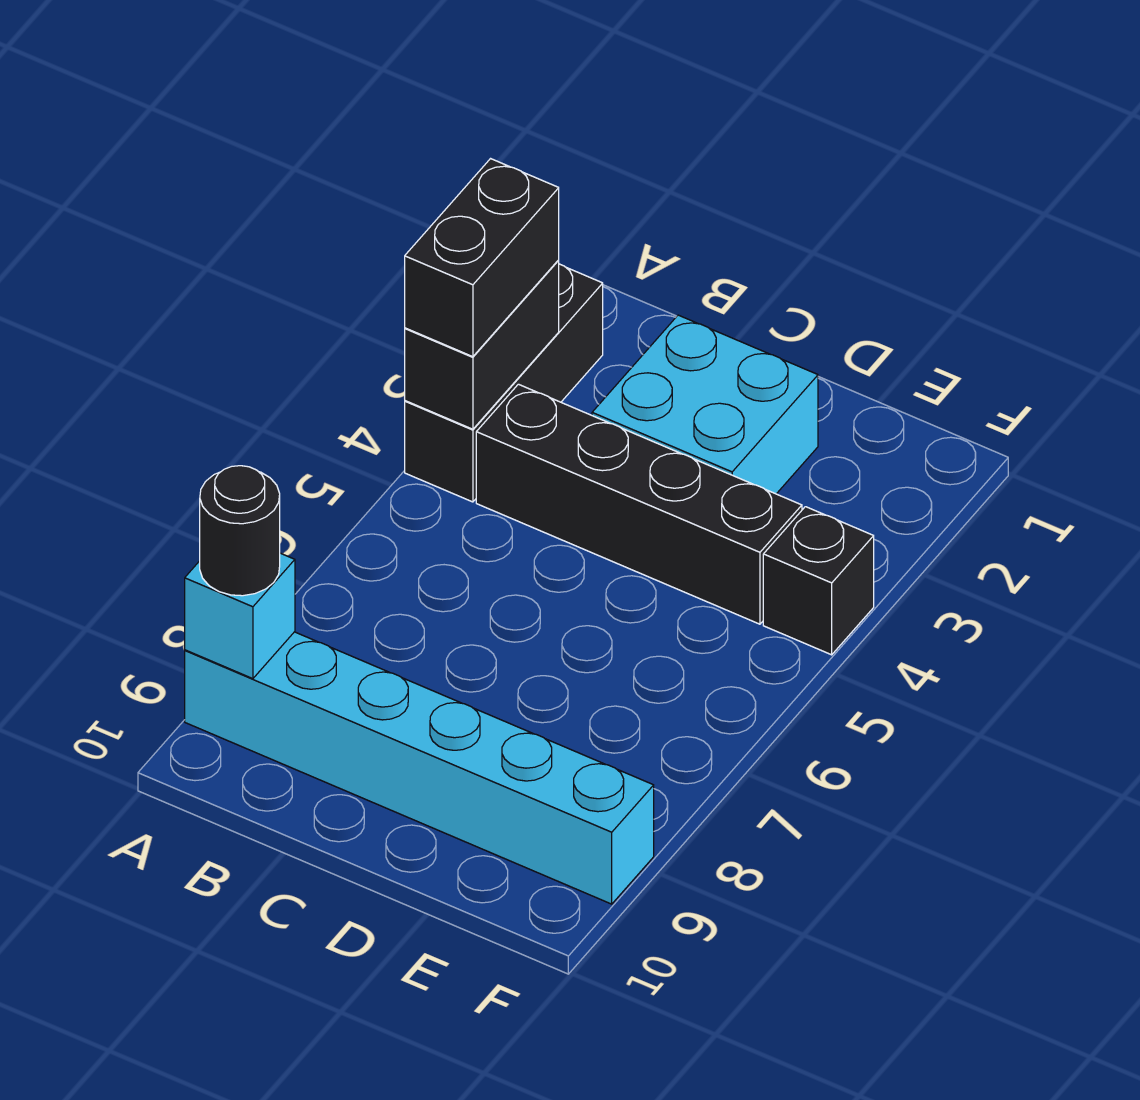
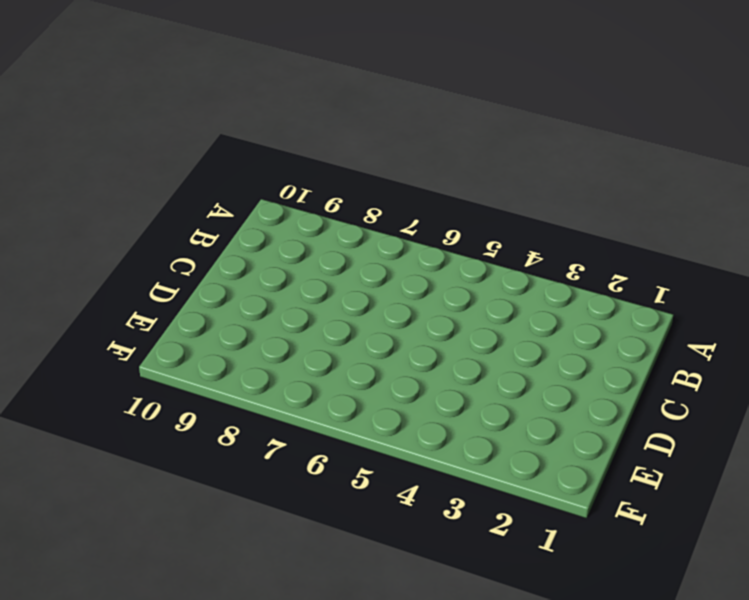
none -> black 1x3 brick [405,264,603,502]
none -> cyan 1x6 brick [185,632,654,904]

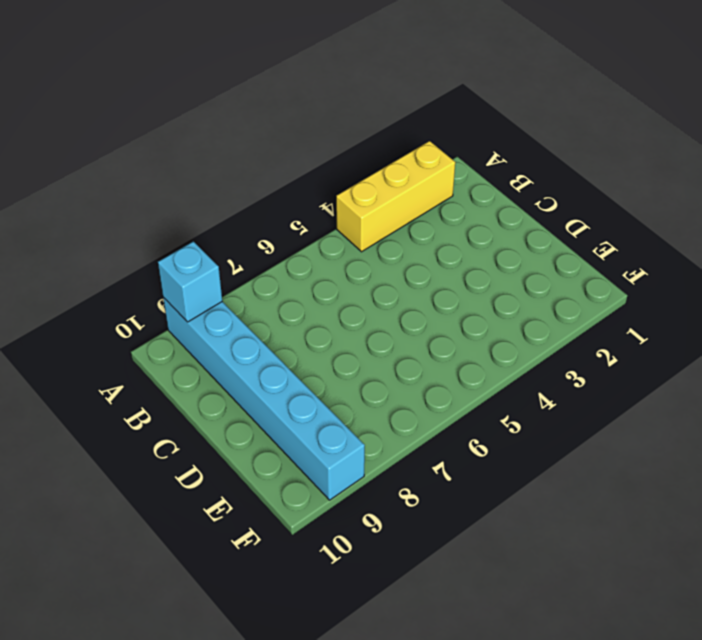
yellow 1x3 brick [336,141,455,252] -> black 1x3 brick [405,264,603,502]
none -> black 1x4 brick [476,384,802,624]
none -> cyan 2x2 brick [592,315,818,494]

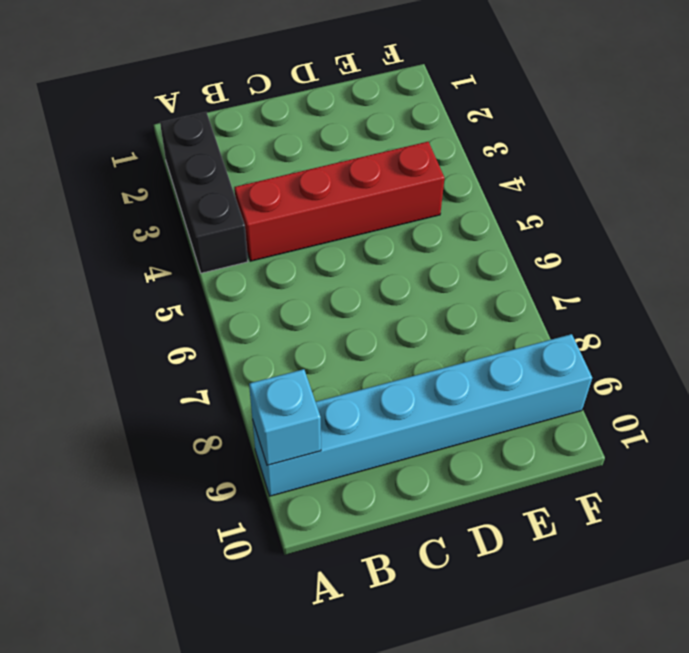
red 1x4 brick [235,142,444,261] -> black 1x4 brick [476,384,802,624]
none -> cyan 2x2 brick [592,315,818,494]
none -> black 1x1 brick [763,507,874,655]

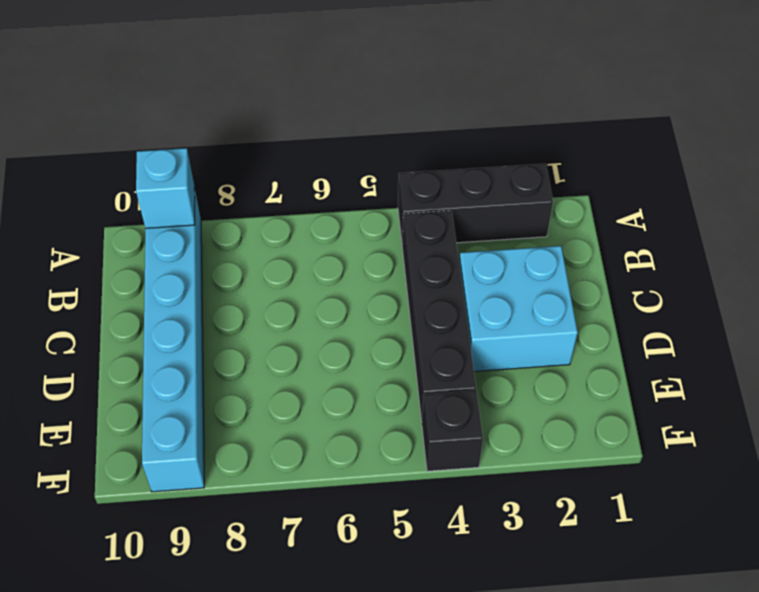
none -> black 1x2 brick [405,260,559,429]
none -> black 1x2 brick [405,159,559,357]

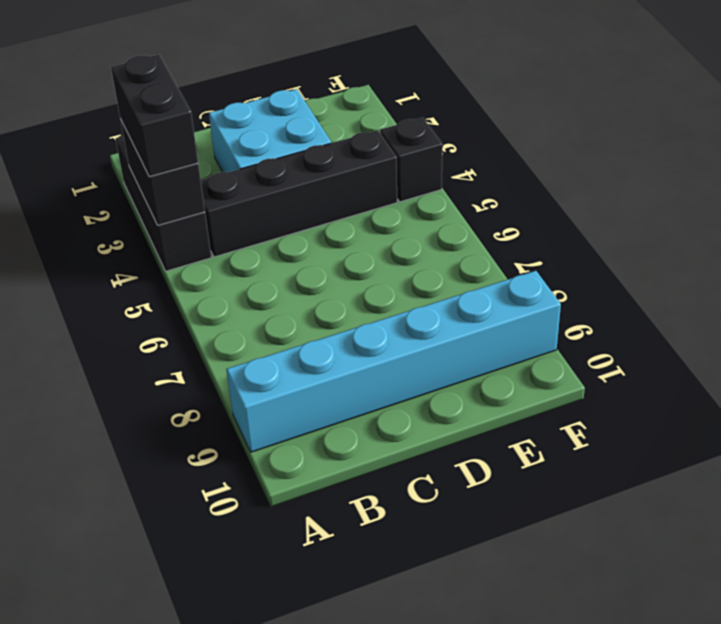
none -> cyan 1x1 brick [185,553,295,679]
none -> black 1x1 round brick [200,466,280,596]

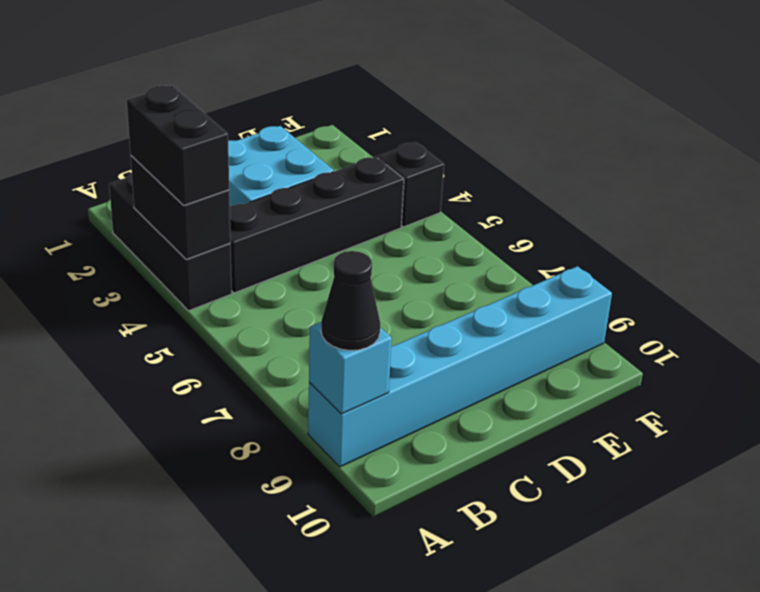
black 1x1 cone [321,251,380,350] -> black 1x1 round brick [200,466,280,596]

